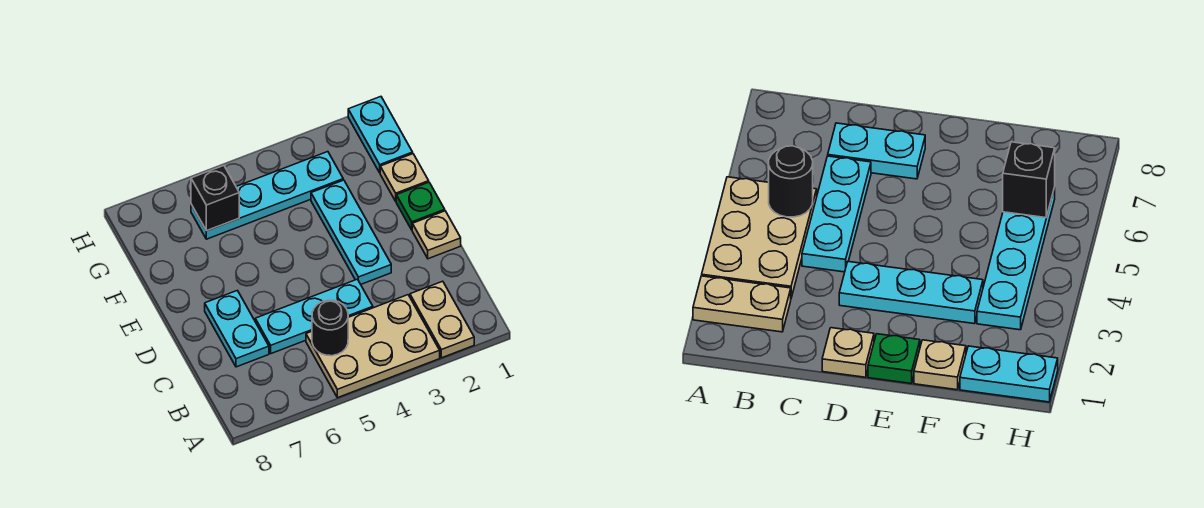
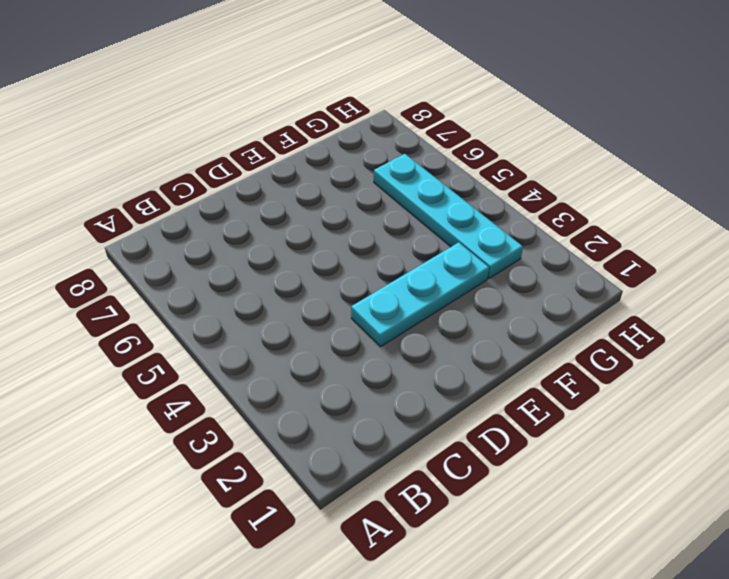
none -> tan 1x2 plate [410,281,474,358]
none -> tan 2x3 plate [306,295,440,398]
none -> cyan 1x3 plate [255,279,373,354]

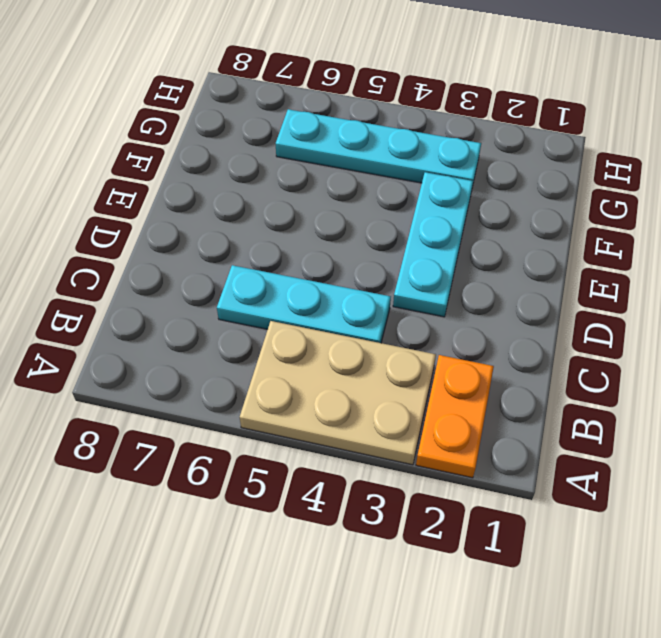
orange 1x2 plate [416,355,494,478] -> tan 1x2 plate [410,281,474,358]
none -> cyan 1x2 plate [205,290,269,367]
none -> tan 1x1 plate [412,211,461,259]
none -> green 1x1 plate [396,182,445,230]

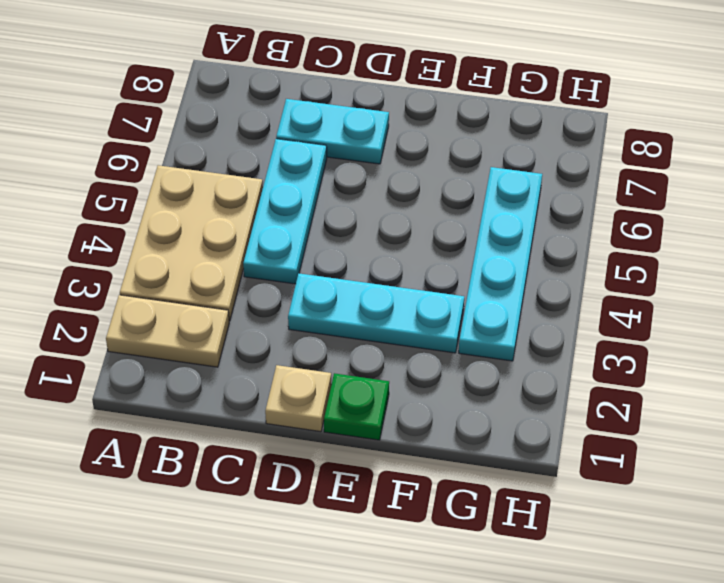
none -> tan 1x1 plate [380,154,429,201]
none -> cyan 1x2 plate [348,97,413,173]
none -> black 1x1 round brick [312,300,348,356]

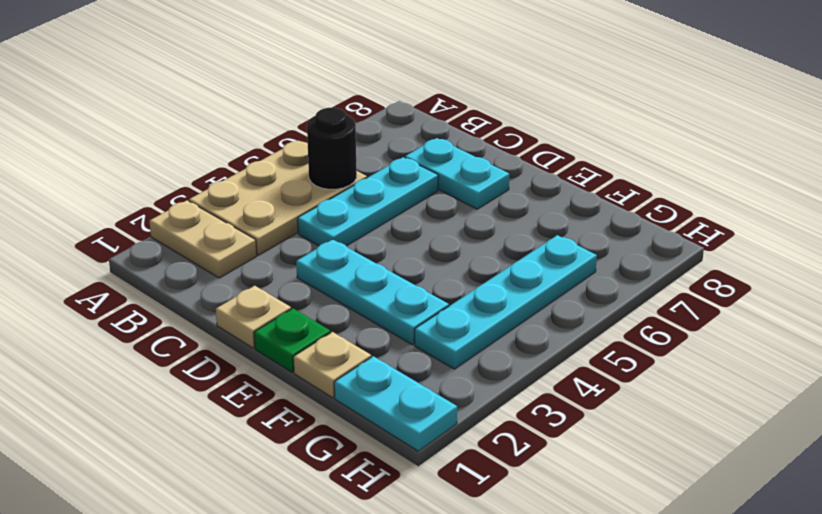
none -> black 1x1 brick [191,166,239,231]

